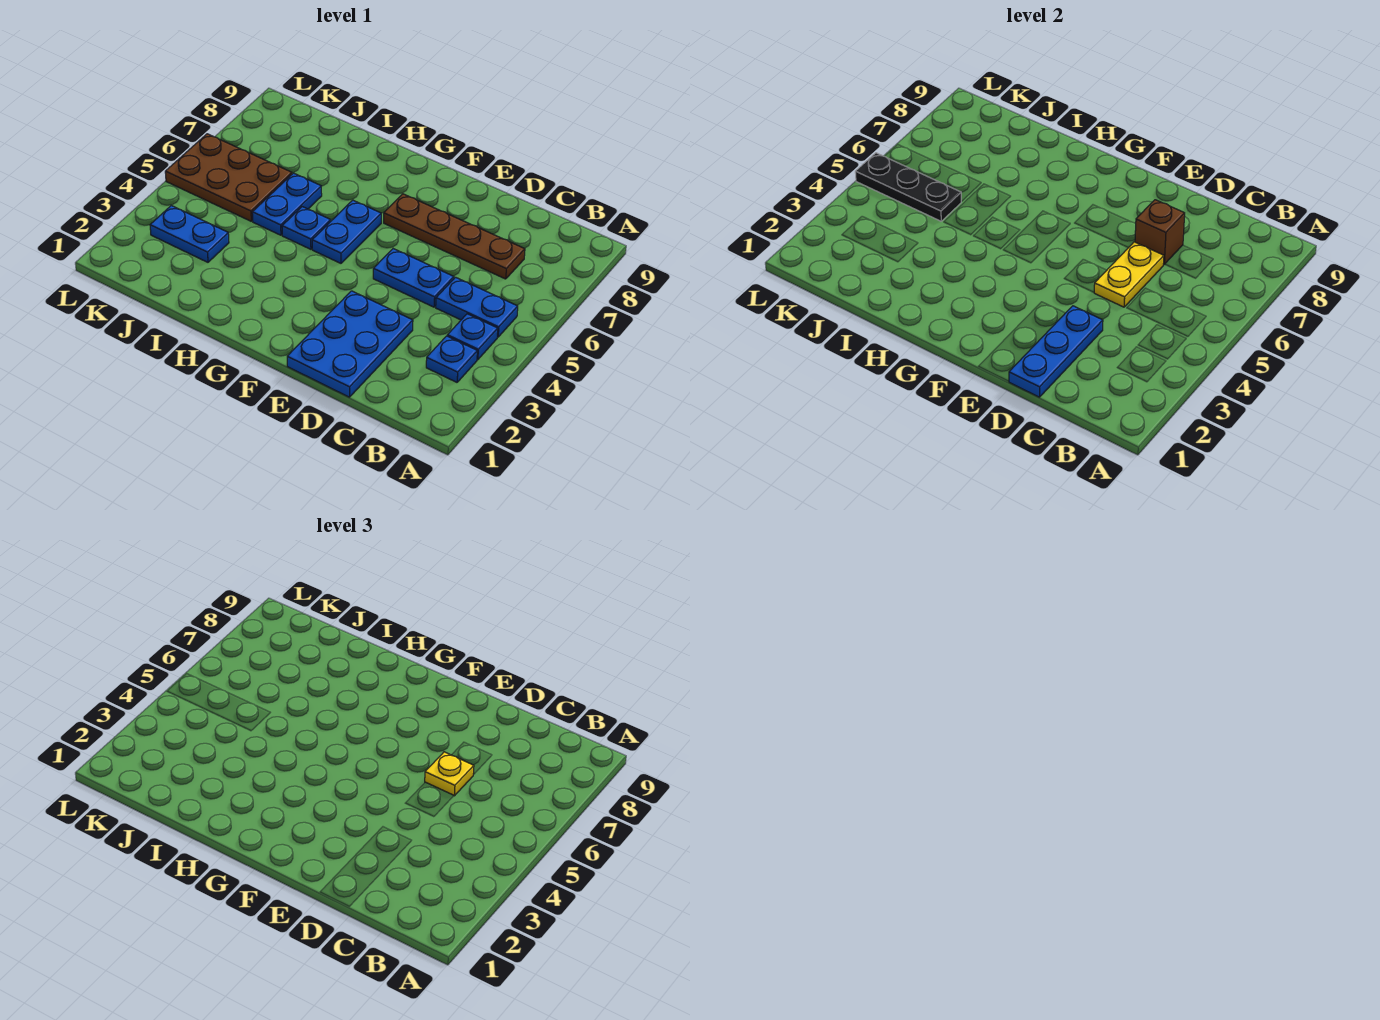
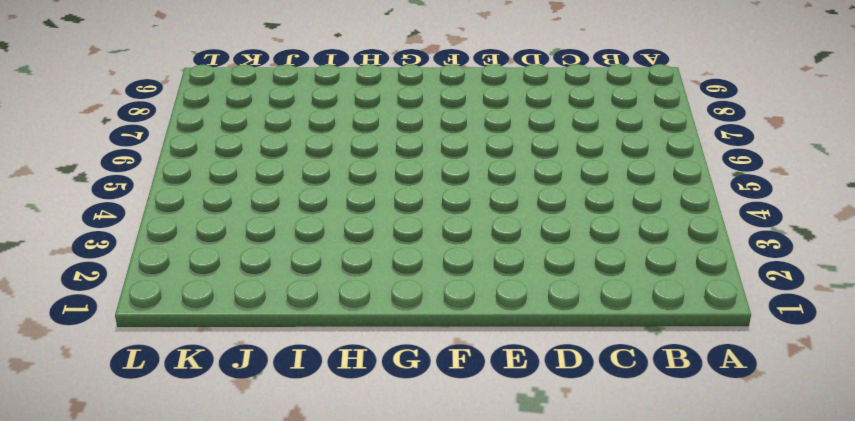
none -> blue 1x1 plate [426,336,477,382]
none -> blue 1x1 plate [447,314,498,360]
none -> blue 1x2 plate [436,277,518,337]

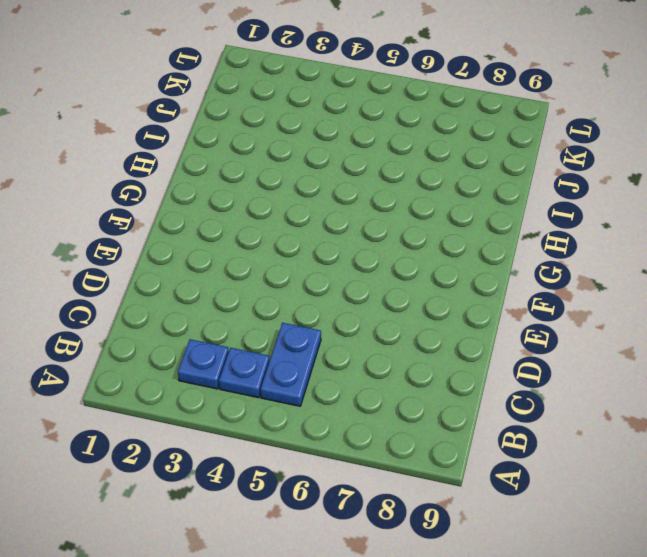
none -> brown 1x4 plate [384,194,525,279]
none -> blue 2x3 plate [287,291,413,397]
none -> blue 1x2 plate [373,249,454,307]

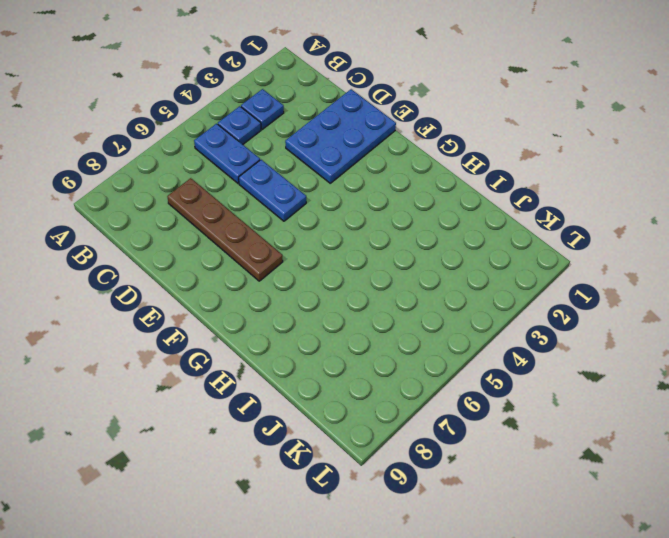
none -> blue 1x2 plate [312,200,381,263]
none -> blue 1x1 plate [282,207,331,249]
none -> blue 1x2 plate [252,173,322,235]

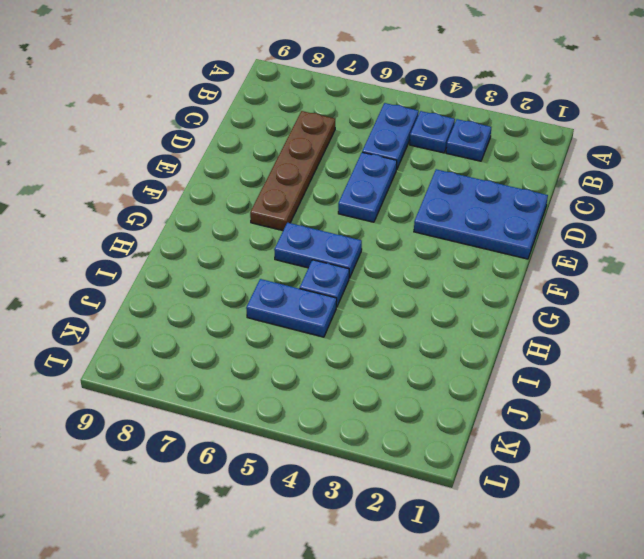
none -> blue 1x2 plate [150,206,229,262]
none -> brown 2x3 plate [165,134,292,221]
none -> blue 1x3 plate [1009,306,1103,397]

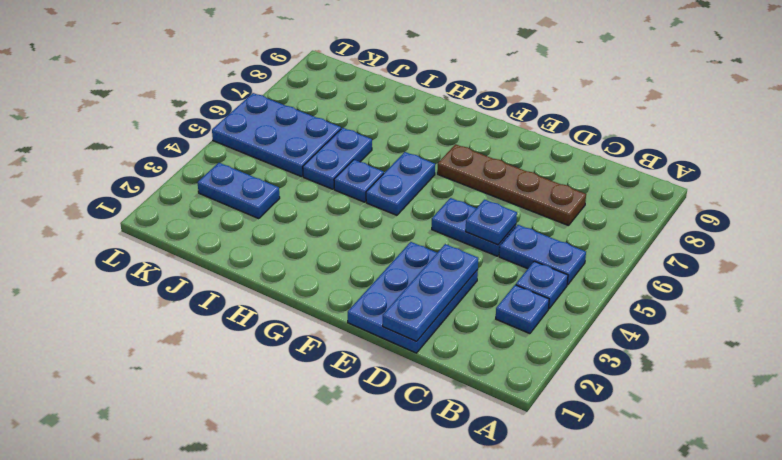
blue 1x1 plate [466,200,517,245] -> yellow 1x2 plate [1094,242,1164,307]
blue 2x3 plate [212,93,341,177] -> brown 2x3 plate [165,134,292,221]
none -> brown 1x1 brick [1135,200,1185,264]
none -> black 1x3 plate [855,153,961,221]
none -> yellow 1x1 plate [425,752,474,796]

